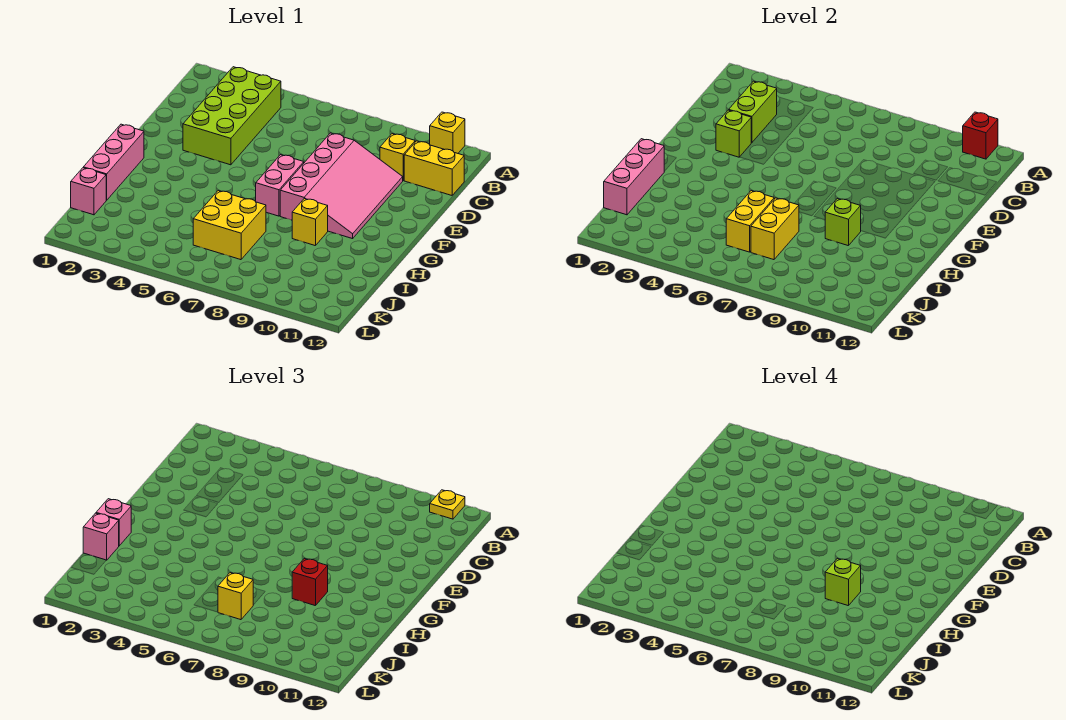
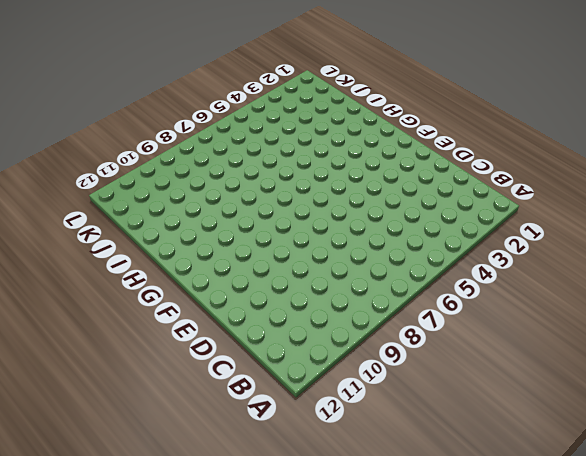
none -> yellow 1x1 brick [430,112,465,153]
none -> lime 2x4 brick [183,67,281,165]
none -> yellow 1x1 brick [380,134,415,180]

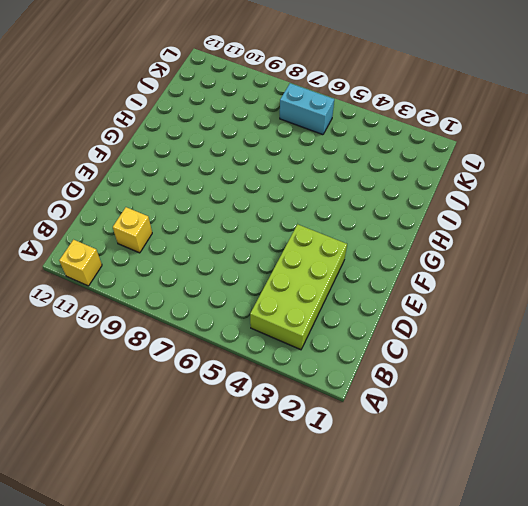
cyan 1x2 brick [280,83,334,135] -> none
none -> yellow 1x2 brick [404,141,464,195]
none -> pink 3x4 slope [280,133,403,239]
none -> pink 1x2 brick [256,155,304,216]

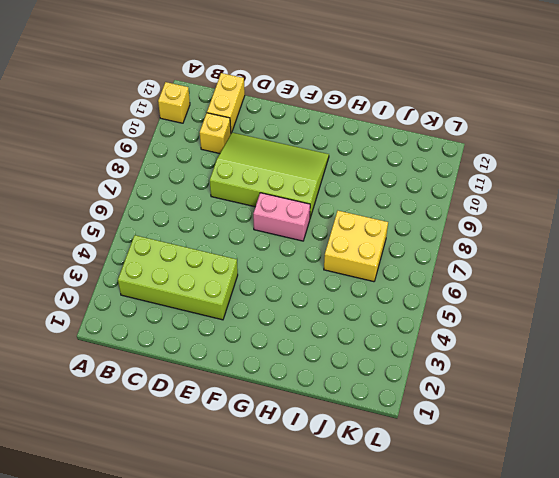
lime 3x4 slope [210,133,329,218] -> pink 3x4 slope [280,133,403,239]
none -> pink 1x3 brick [83,124,144,200]
none -> yellow 1x1 brick [292,198,328,246]
none -> pink 1x1 brick [71,168,106,215]

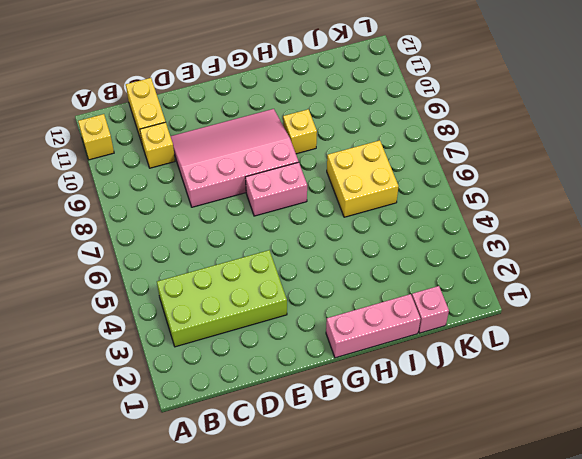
none -> red 1x1 brick [963,112,998,159]
none -> lime 1x2 brick [729,81,777,143]
none -> lime 1x1 brick [716,110,751,157]

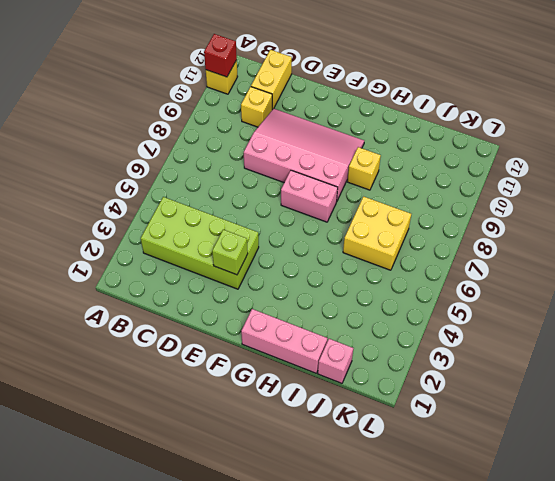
none -> lime 1x2 brick [729,81,777,143]
none -> pink 1x3 brick [604,139,664,215]
none -> lime 1x1 brick [825,198,861,246]

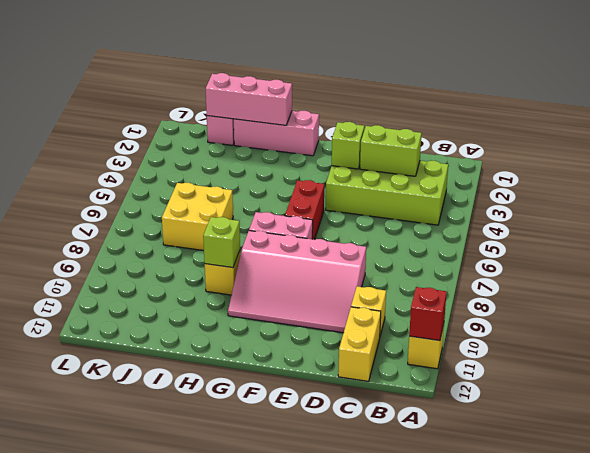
red 1x2 brick [285,180,324,240] -> none
none -> yellow 1x2 brick [726,191,774,252]
none -> yellow 1x2 brick [751,198,799,260]
none -> yellow 1x1 plate [430,490,465,519]

